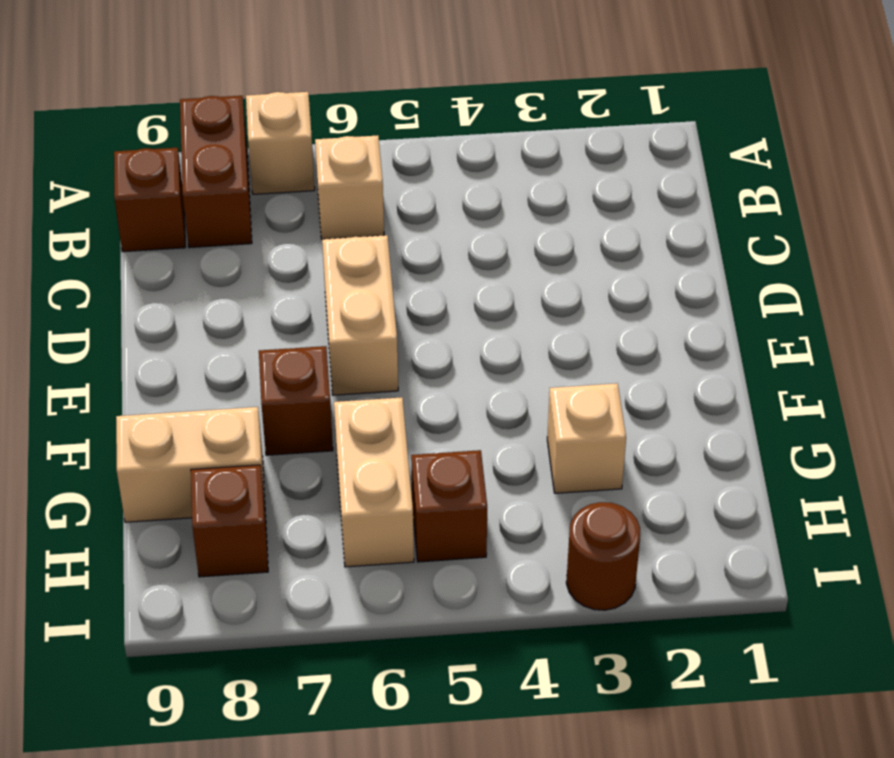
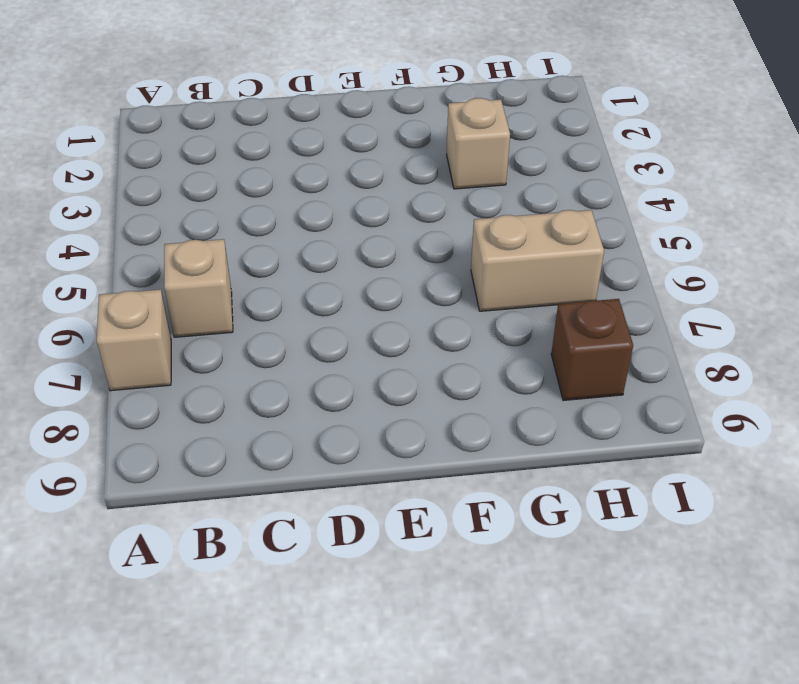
none -> brown 1x2 brick [180,96,252,248]
none -> brown 1x1 brick [114,148,185,252]
none -> tan 1x2 brick [322,235,398,395]

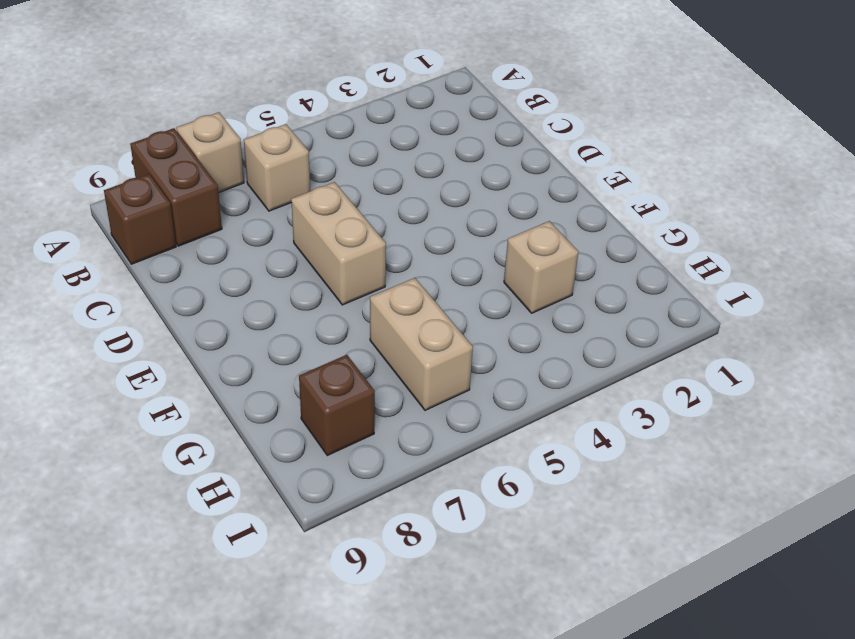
none -> brown 1x1 brick [259,346,333,455]
none -> tan 1x2 brick [116,407,265,522]
none -> brown 1x1 brick [411,450,487,562]

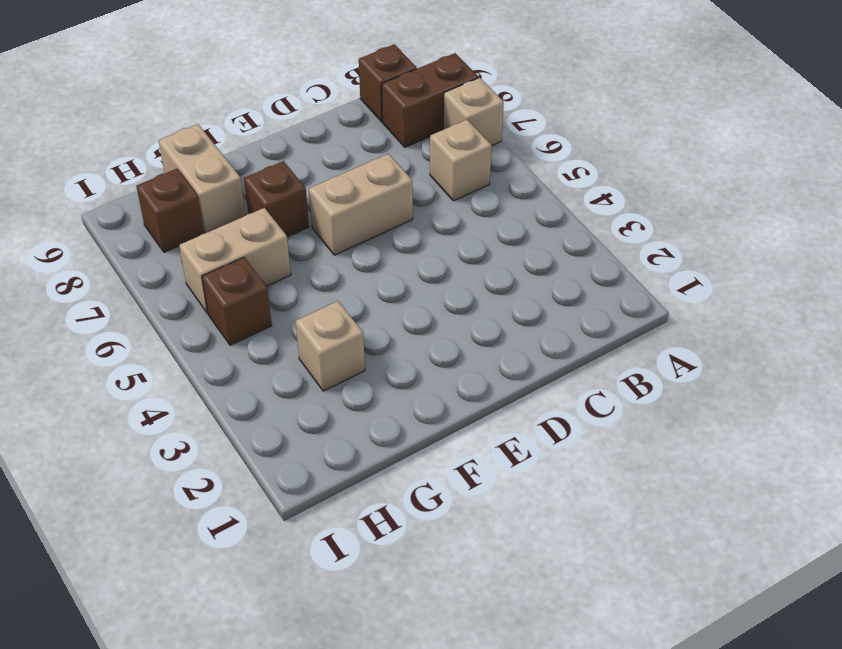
none -> brown 1x1 round brick [566,502,640,610]

